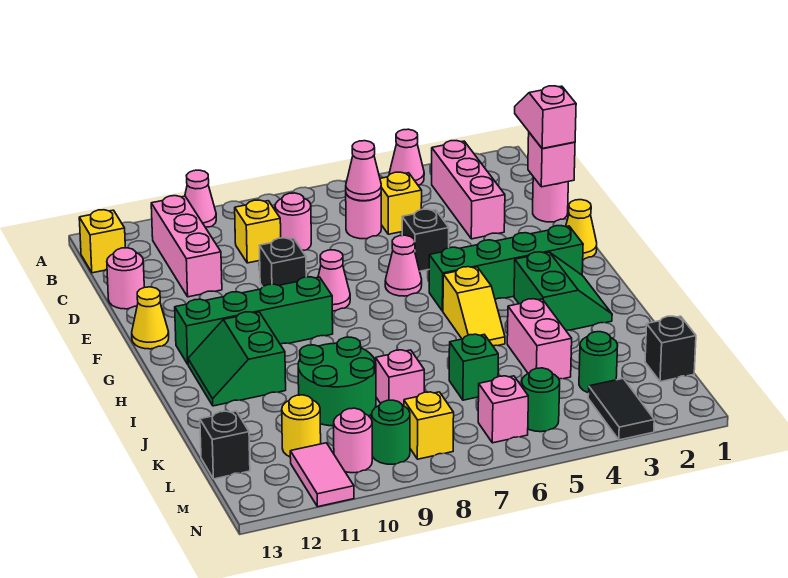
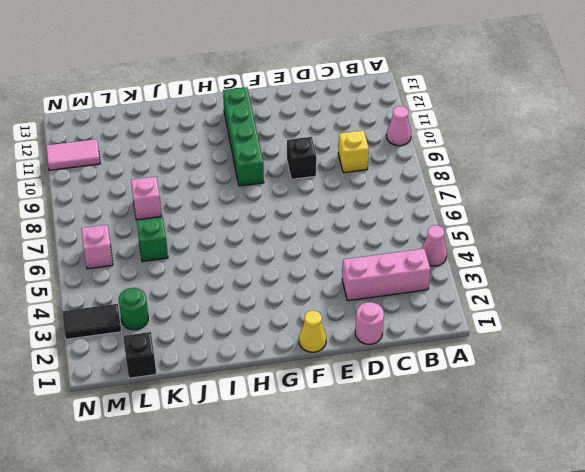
none -> pink 1x3 brick [151,196,222,297]
none -> yellow 1x1 brick [79,210,125,273]
none -> yellow 1x1 brick [380,172,422,234]
none -> pink 1x1 round brick [346,194,381,239]

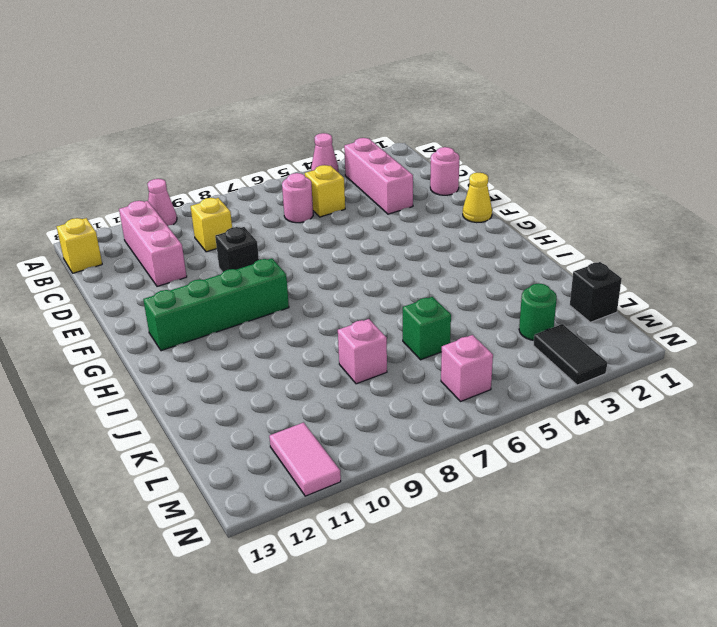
none -> pink 1x1 round brick [275,193,311,250]
none -> pink 1x1 round brick [107,248,144,309]
none -> black 1x1 brick [402,209,449,271]
none -> pink 1x1 cone [385,235,422,296]

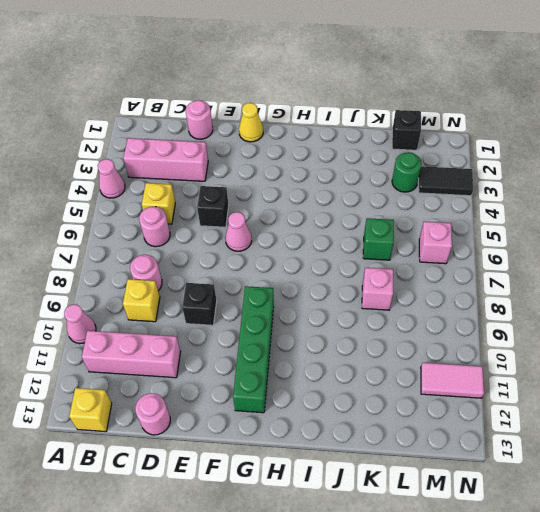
none -> pink 1x1 cone [318,250,350,311]
none -> yellow 1x1 cone [132,287,169,349]
none -> green 1x4 brick [429,226,583,311]
none -> green 2x2 slope [514,252,612,330]

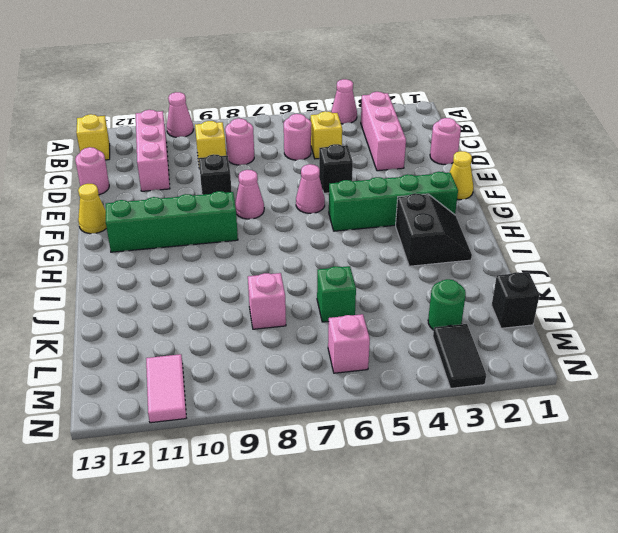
black 2x2 slope [396,193,472,266] -> green 2x2 slope [514,252,612,330]
none -> yellow 1x2 slope [443,267,505,346]
none -> green 2x2 slope [188,312,286,406]
none -> pink 1x2 brick [507,299,572,379]
none -> green 2x2 round brick [298,337,376,426]

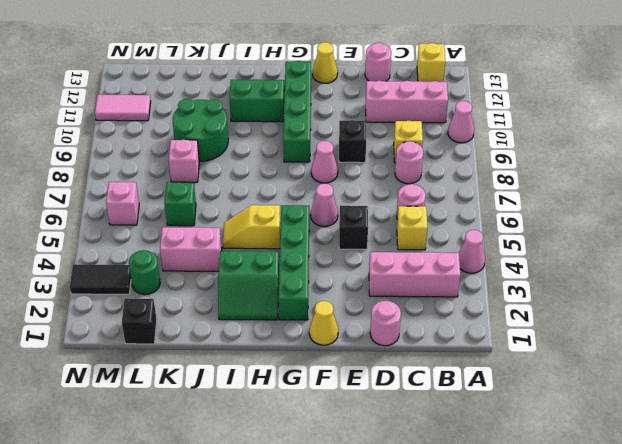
none -> yellow 1x1 round brick [282,395,321,457]
none -> black 1x1 brick [200,411,250,479]
none -> green 1x1 round brick [522,368,560,432]
none -> yellow 1x1 brick [404,392,454,459]

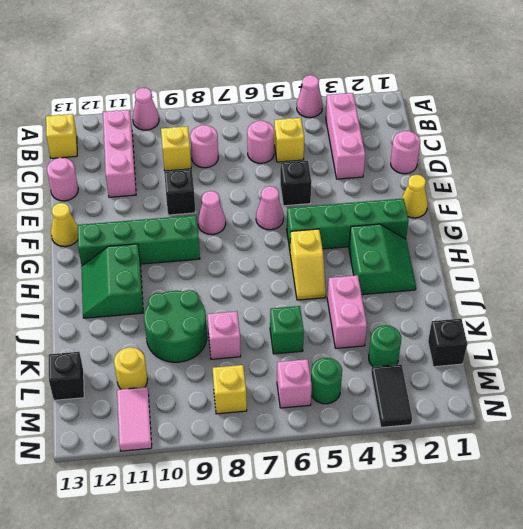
none -> green 1x1 round brick [372,400,410,464]
none -> pink 1x1 round brick [334,408,372,473]
none -> pink 1x1 cone [346,141,381,201]
none -> pink 1x1 brick [528,133,575,187]

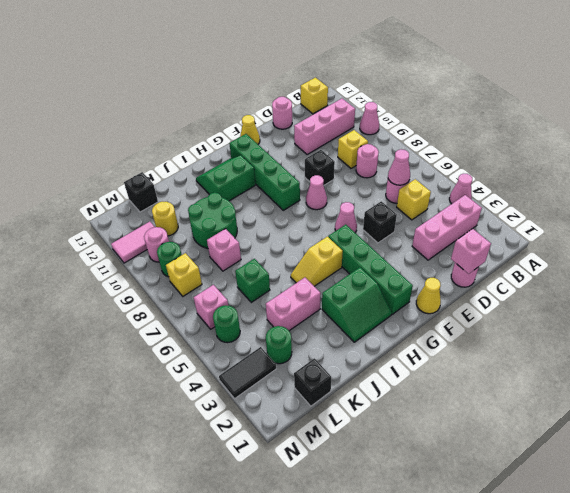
none -> pink 1x2 slope [515,86,576,149]

